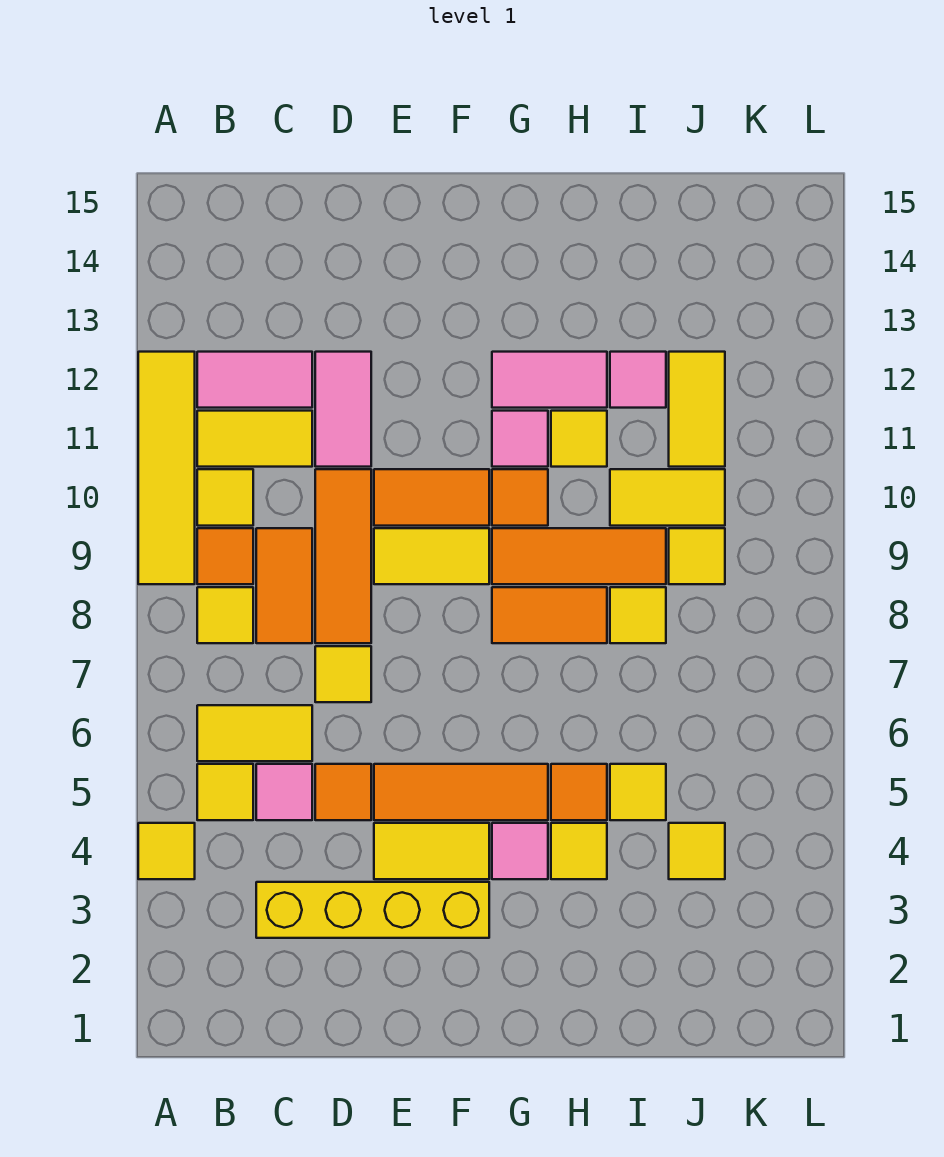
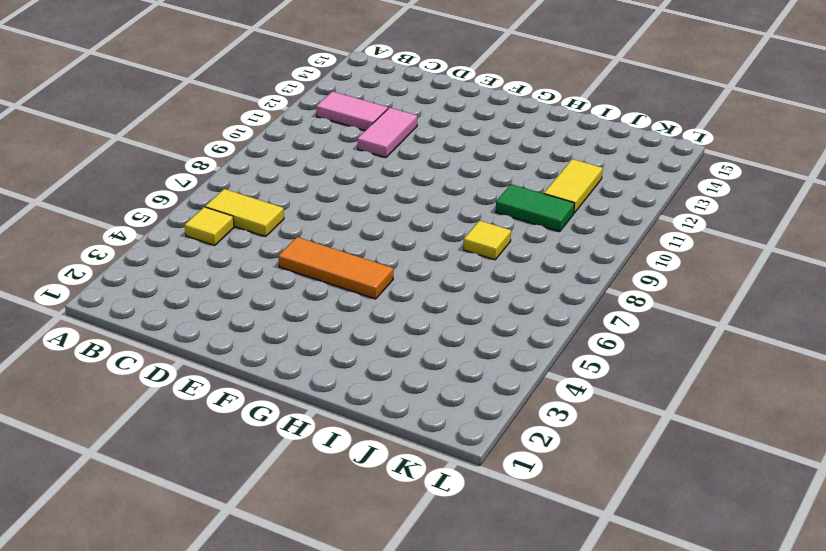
green 1x2 tile [496,184,574,232] -> yellow 1x2 tile [610,469,725,526]
none -> yellow 1x1 tile [138,823,195,879]
none -> yellow 1x4 tile [138,352,195,584]
none -> yellow 1x1 tile [197,587,253,643]
none -> orange 1x1 tile [197,528,253,584]

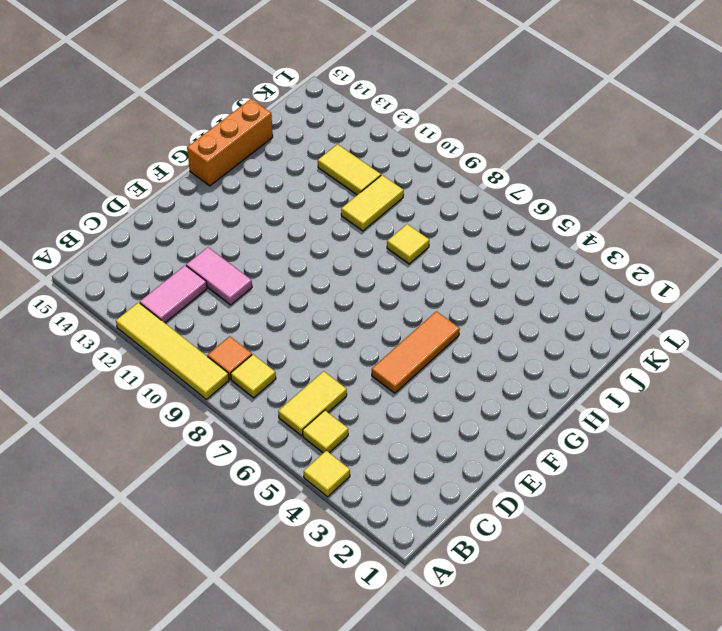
orange 1x3 brick [187,99,273,186] -> none
none -> yellow 1x1 tile [197,469,253,526]
none -> yellow 1x2 tile [197,411,312,467]
none -> yellow 1x4 brick [256,882,489,938]
none -> pink 1x1 tile [256,764,312,820]

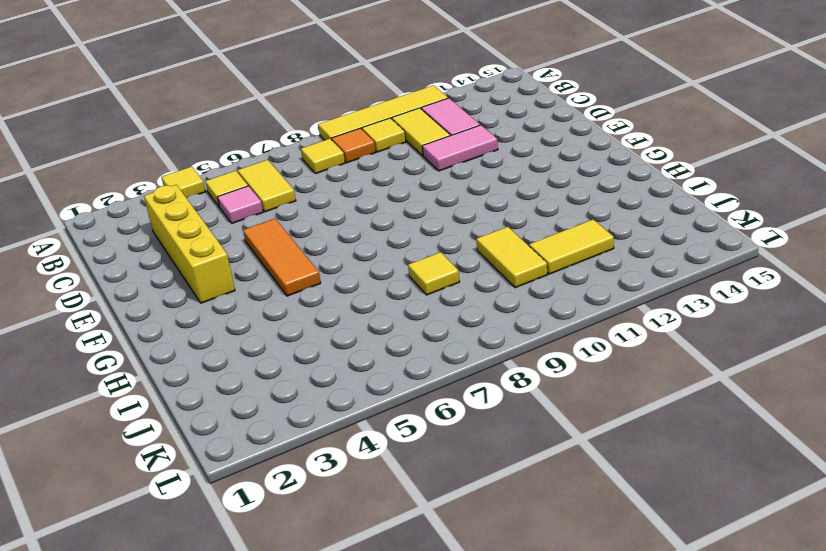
none -> orange 1x2 tile [256,528,312,643]
none -> orange 1x1 tile [315,764,371,820]
none -> yellow 1x1 tile [315,646,371,702]
none -> orange 1x3 tile [315,469,371,643]

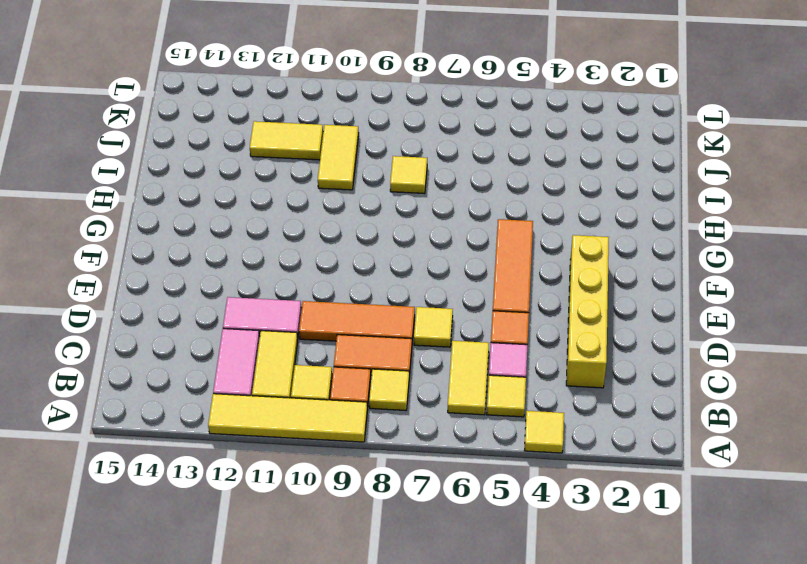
none -> yellow 1x2 tile [374,823,489,879]
none -> yellow 1x2 tile [374,528,489,584]
none -> orange 1x2 tile [374,469,489,526]
none -> pink 1x1 tile [492,823,548,879]

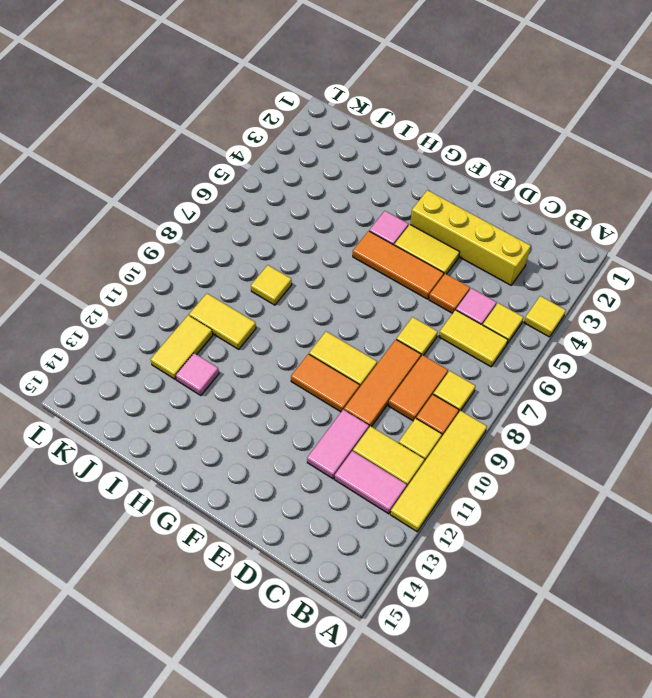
none -> orange 1x2 tile [492,587,607,643]
none -> orange 1x3 tile [492,528,666,584]
none -> orange 1x1 tile [492,469,548,526]
none -> pink 1x1 tile [492,411,548,467]

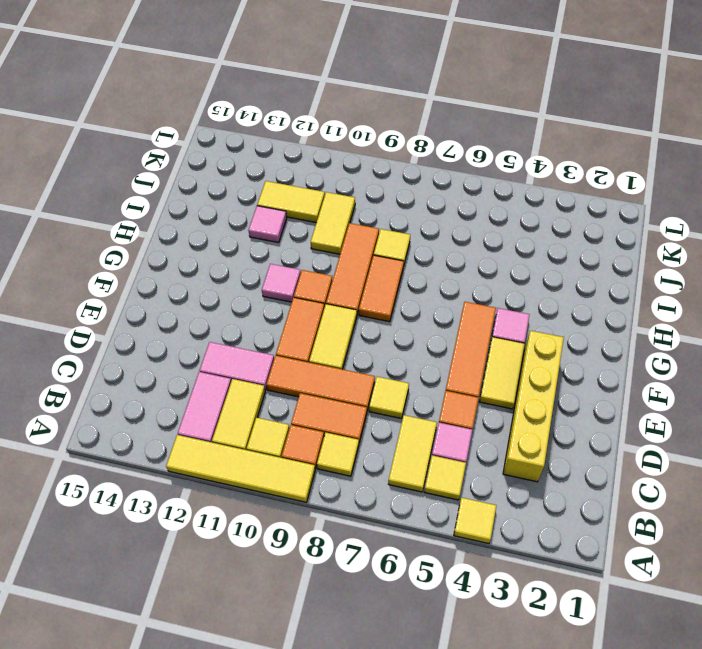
none -> pink 1x2 tile [492,352,607,408]
none -> yellow 1x1 tile [551,823,607,879]
none -> orange 1x1 tile [551,764,607,820]
none -> yellow 1x1 tile [551,411,607,467]

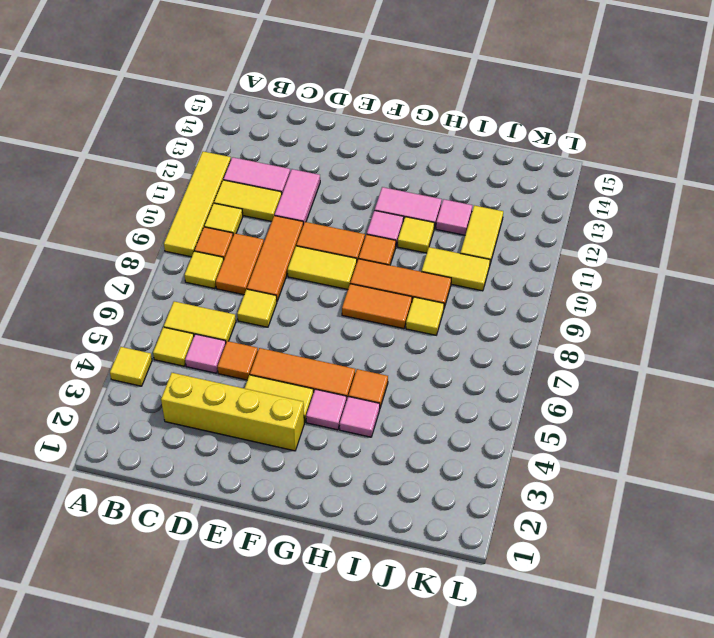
pink 1x1 tile [340,397,380,437] -> yellow 1x1 tile [551,823,607,879]
none -> yellow 1x1 tile [610,764,666,820]
none -> yellow 1x1 tile [669,823,725,879]
none -> yellow 1x1 tile [669,528,725,584]

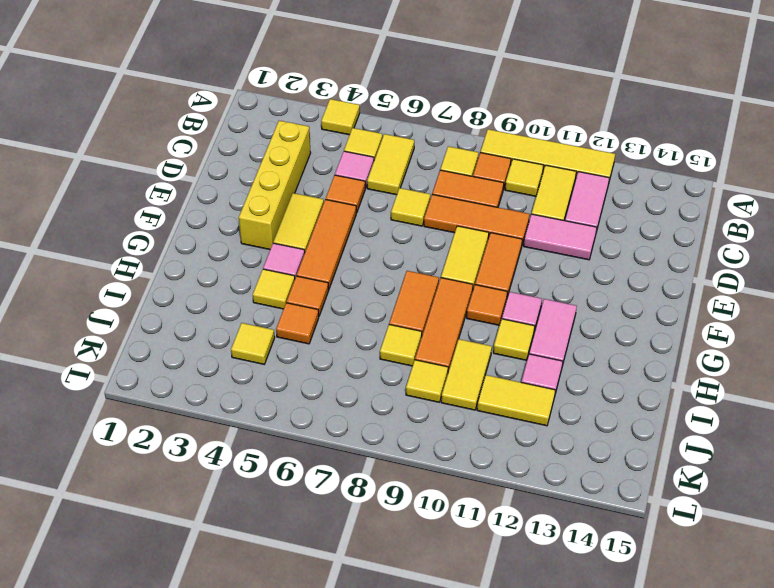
orange 1x1 tile [276,303,319,344] -> yellow 1x1 tile [610,764,666,820]

